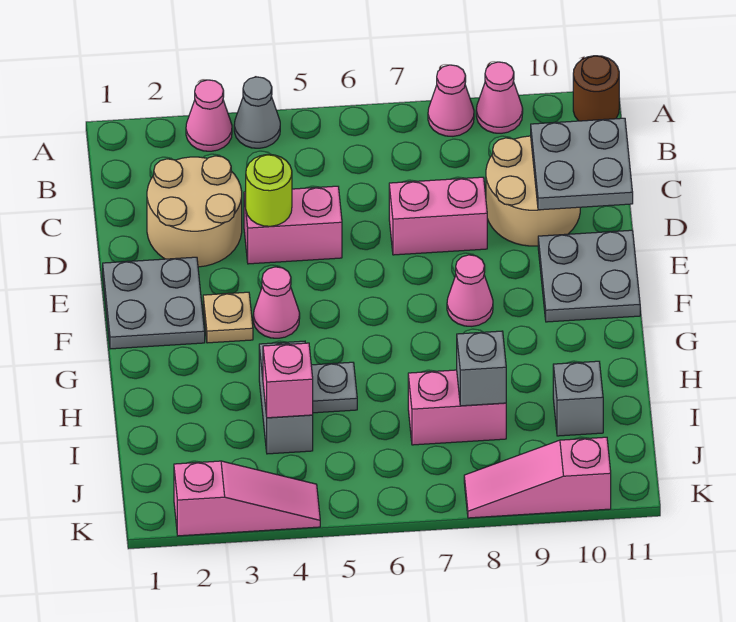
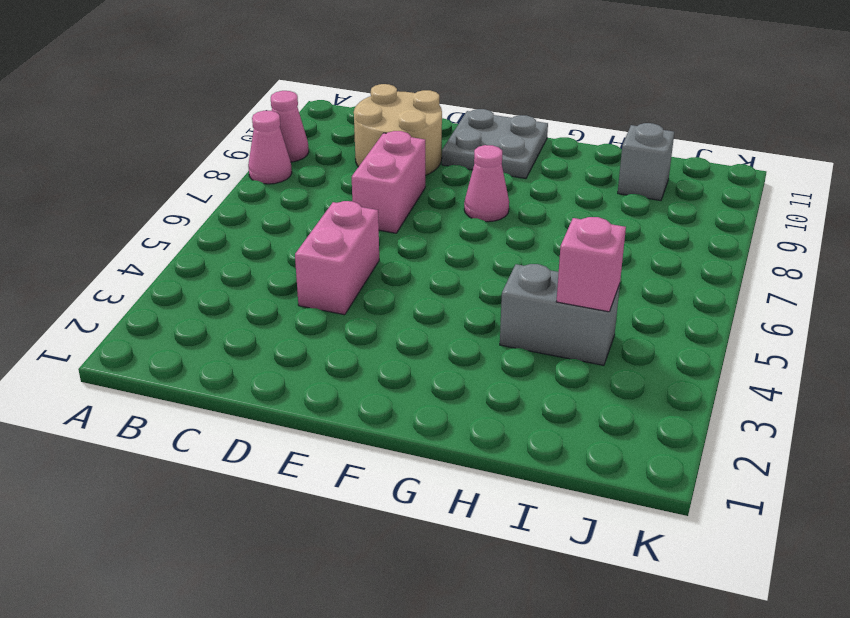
none -> pink 1x1 cone [186,80,232,151]
none -> grey 1x1 cone [234,77,280,148]
none -> brown 1x1 round brick [573,56,619,121]

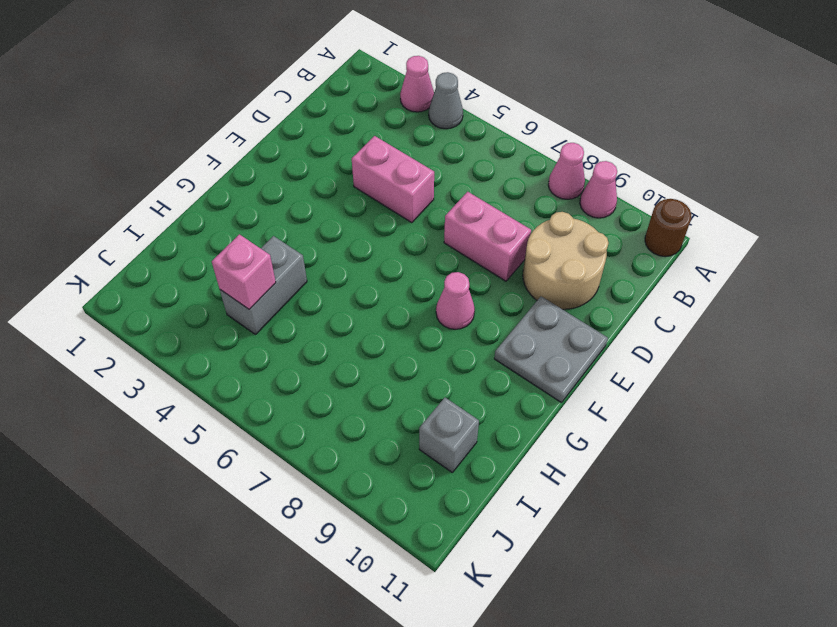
none -> tan 2x2 round brick [147,156,242,267]
none -> grey 2x2 plate [103,257,205,349]
none -> tan 1x1 plate [203,292,253,343]

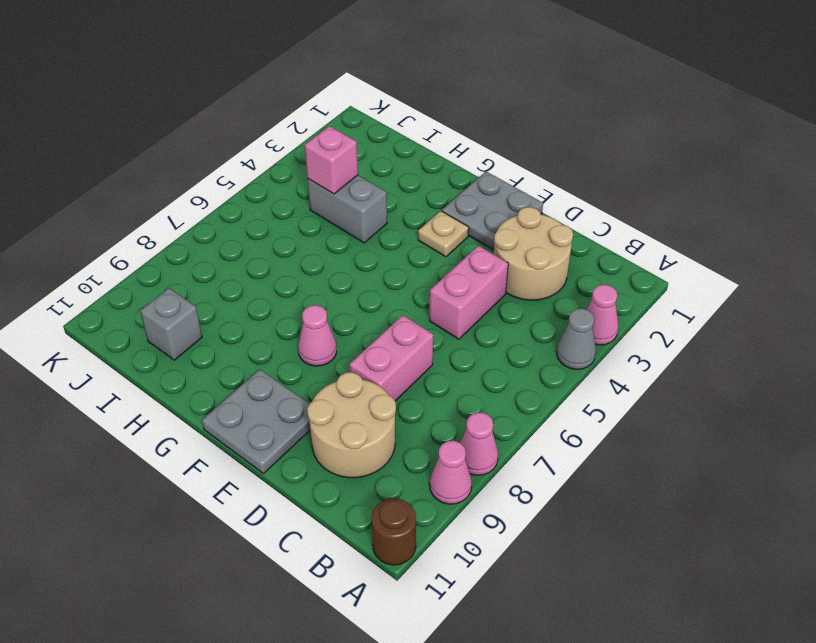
none -> pink 1x1 cone [253,267,300,338]
none -> grey 1x1 plate [311,362,357,413]
none -> pink 1x2 brick [408,370,506,445]

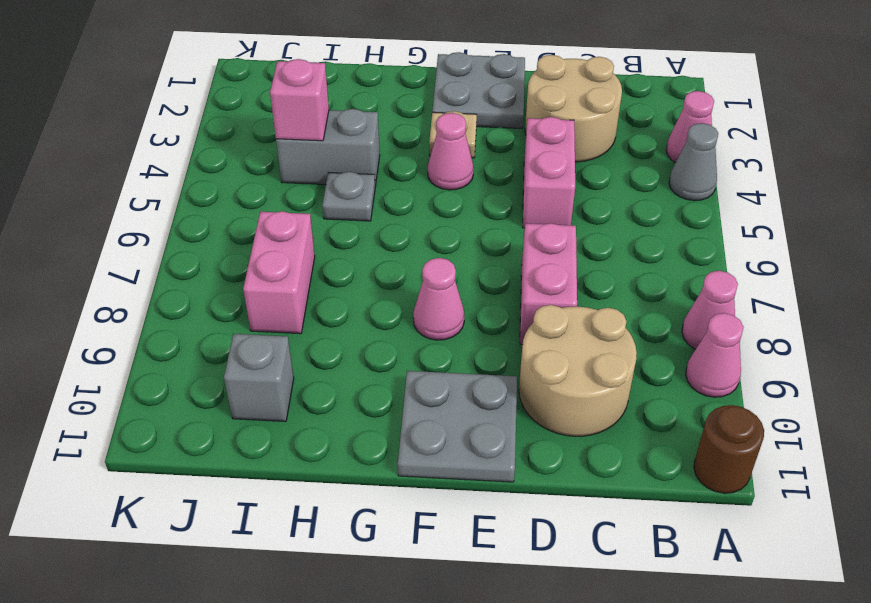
none -> pink 1x3 slope [174,461,320,536]
none -> pink 1x3 slope [464,437,611,518]
none -> grey 2x2 plate [531,118,633,210]

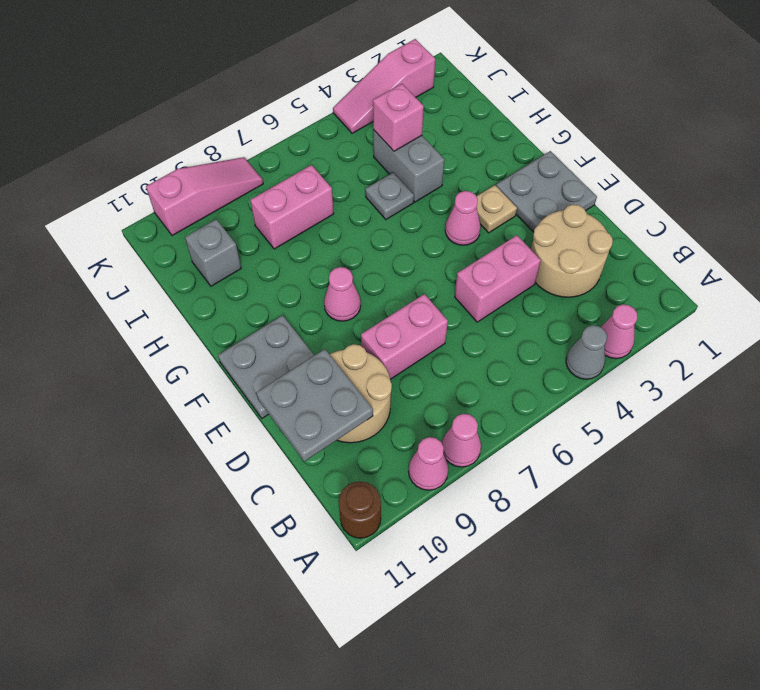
none -> lime 1x1 round brick [246,155,292,226]
none -> grey 1x1 brick [457,331,506,406]

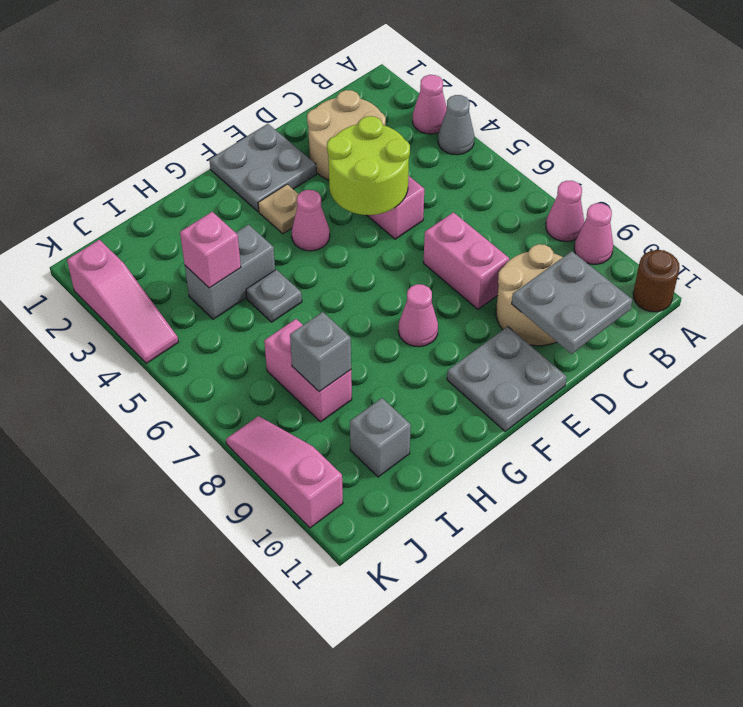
lime 2x2 round brick [327,116,410,215] -> lime 1x1 round brick [246,155,292,226]

